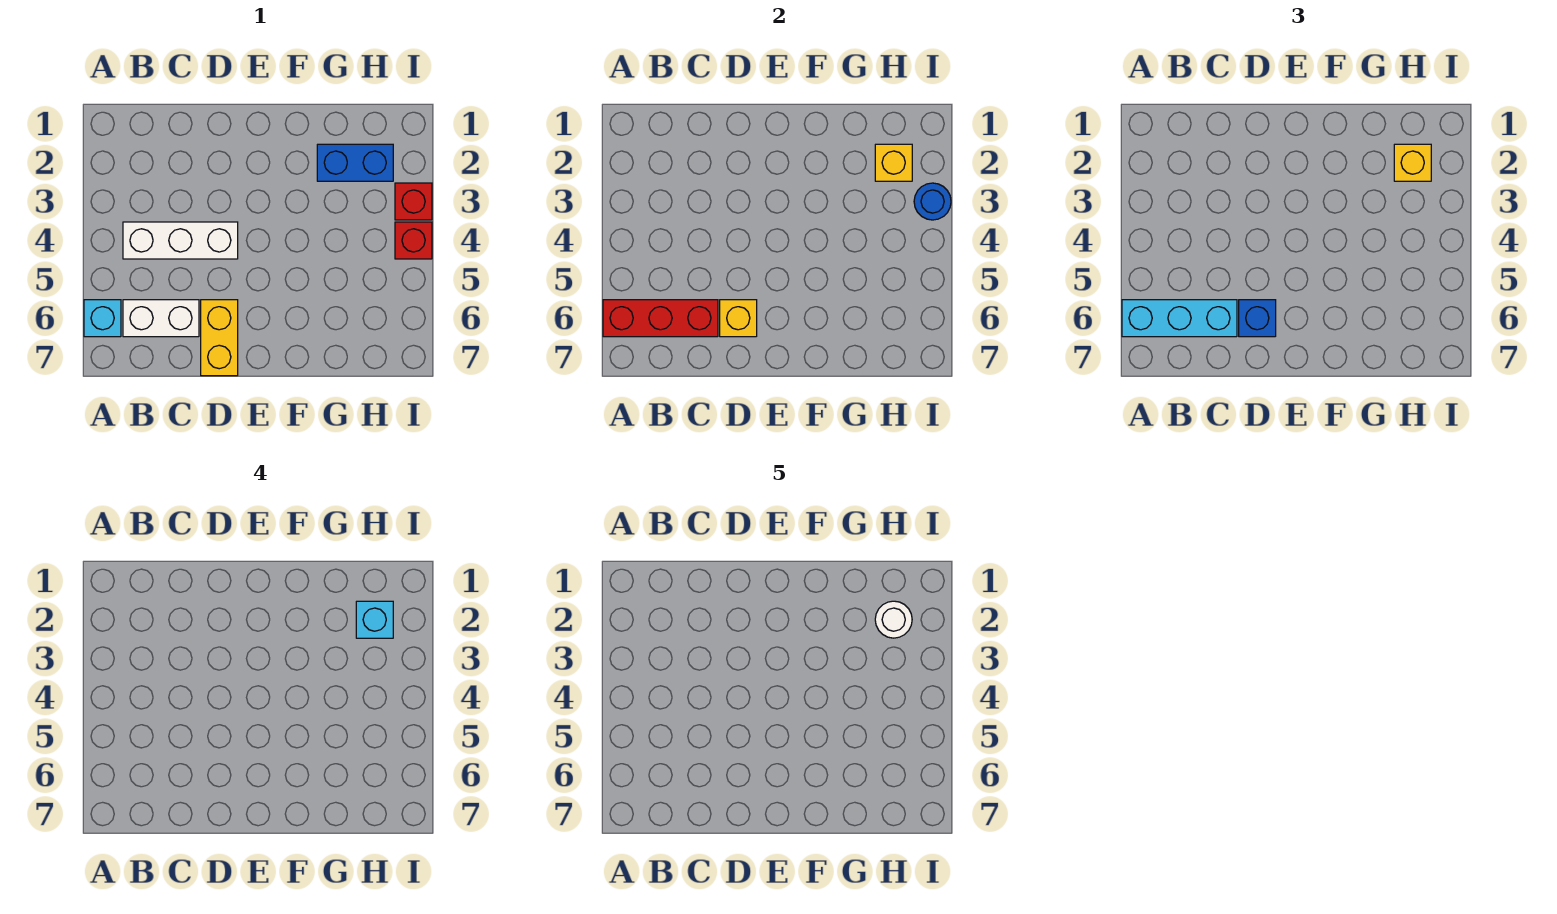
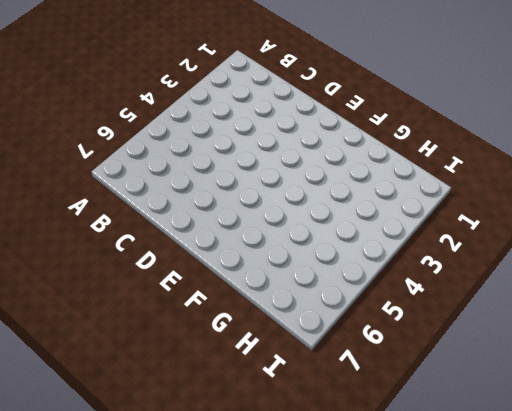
none -> cyan 1x1 brick [84,300,121,337]
none -> white 1x3 brick [123,222,238,259]
none -> white 1x2 brick [123,300,199,337]

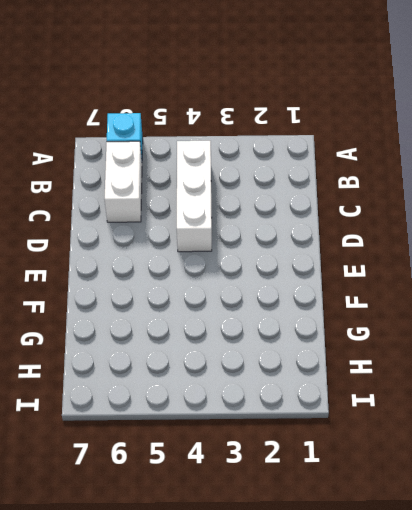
none -> yellow 1x2 brick [201,300,238,376]
none -> blue 1x2 brick [317,144,393,181]
none -> red 1x1 brick [395,183,432,220]

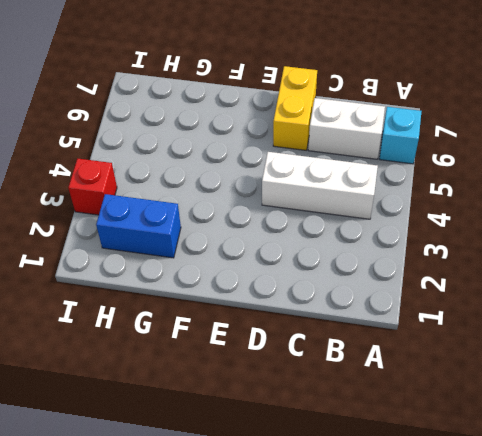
none -> red 1x1 brick [395,222,432,259]
none -> red 1x3 brick [603,300,718,337]
none -> yellow 1x1 brick [720,300,757,337]

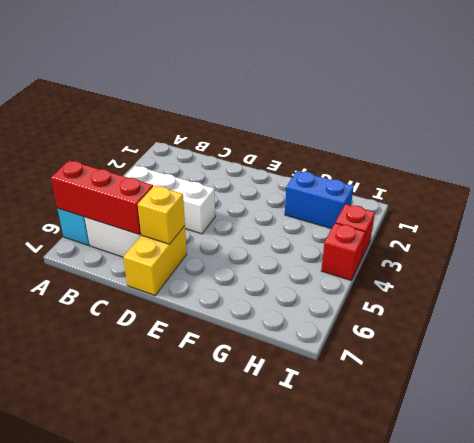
none -> yellow 1x1 brick [875,144,912,181]
none -> blue 1x1 round brick [914,183,951,220]
none -> cyan 1x3 brick [1122,300,1237,337]

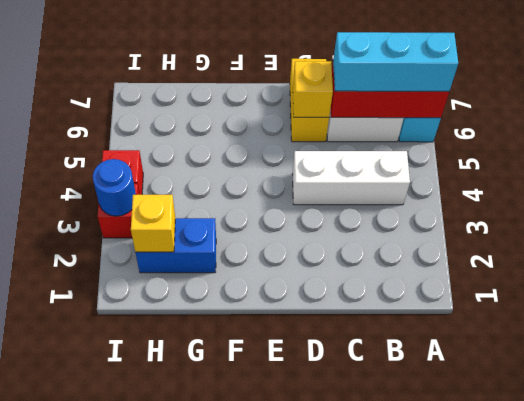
none -> blue 1x1 brick [1239,300,1276,337]
none -> yellow 1x1 brick [1394,144,1431,181]
none -> cyan 1x1 brick [356,601,393,638]

